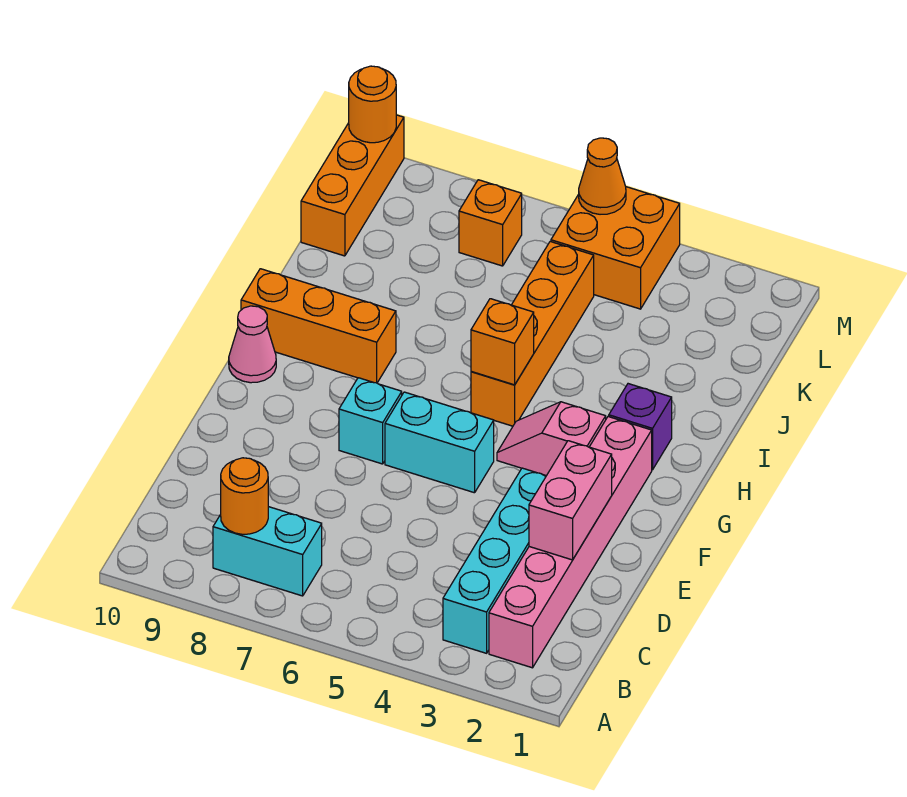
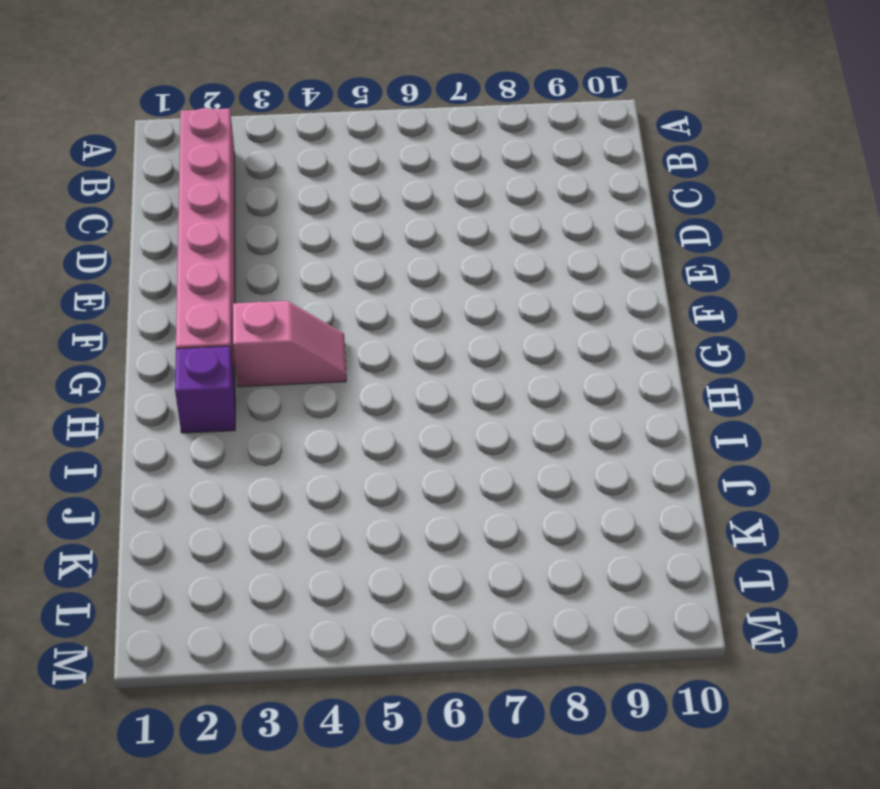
none -> cyan 1x4 brick [443,468,546,653]
none -> cyan 1x2 brick [213,507,322,596]
none -> cyan 1x2 brick [385,392,494,493]

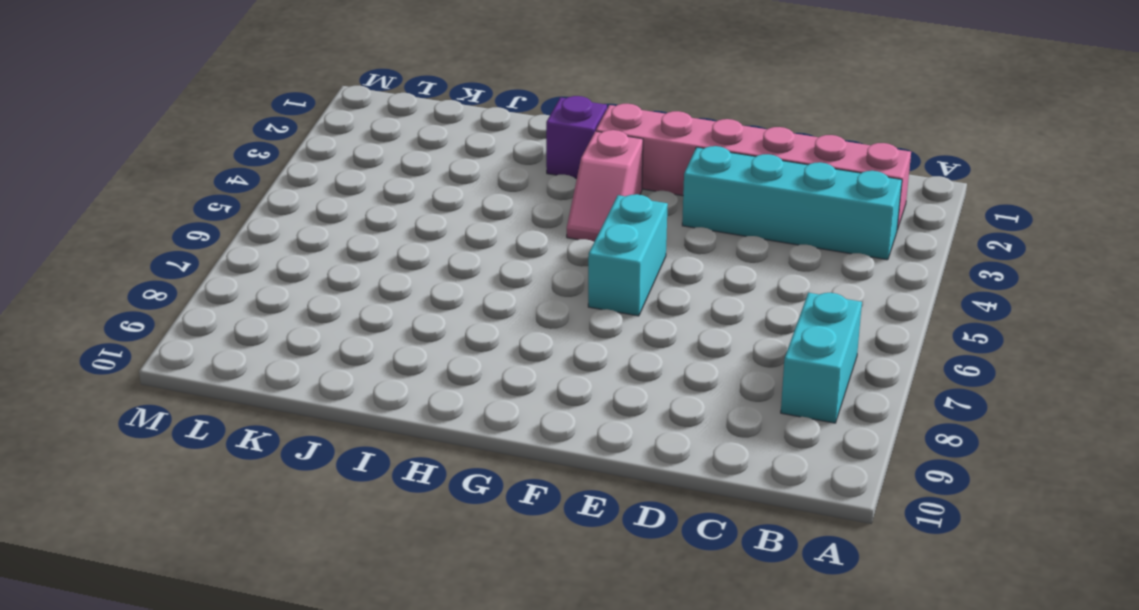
none -> cyan 1x1 brick [339,378,402,464]
none -> pink 1x1 cone [229,306,276,383]
none -> orange 1x4 brick [471,242,594,426]

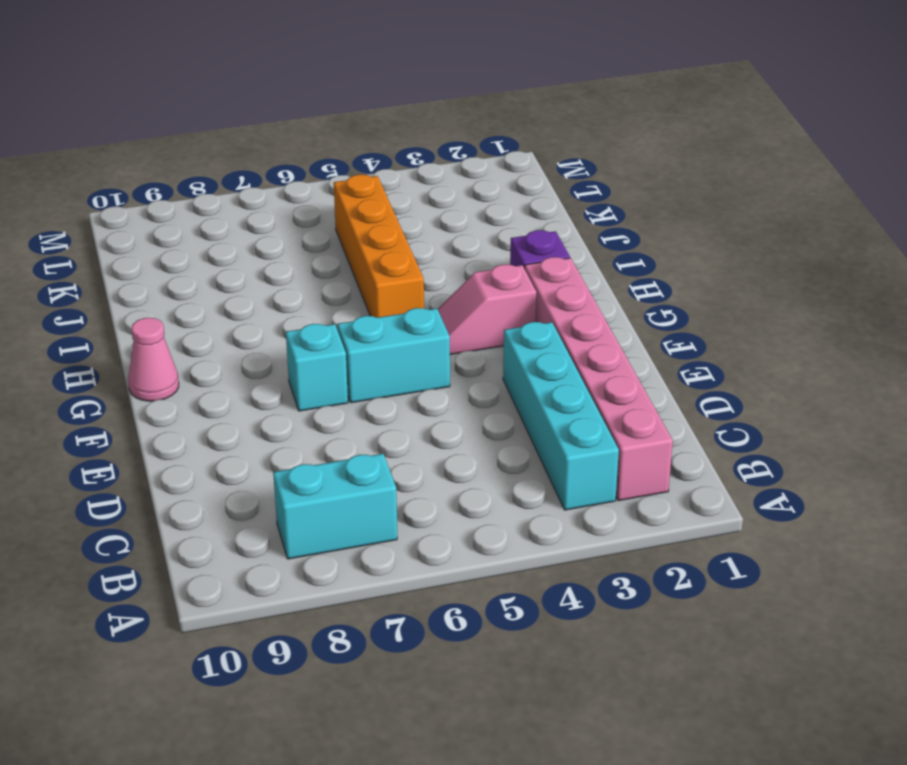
none -> orange 1x3 brick [241,269,396,383]
none -> orange 1x3 brick [301,115,404,256]
none -> orange 2x2 brick [551,187,680,309]

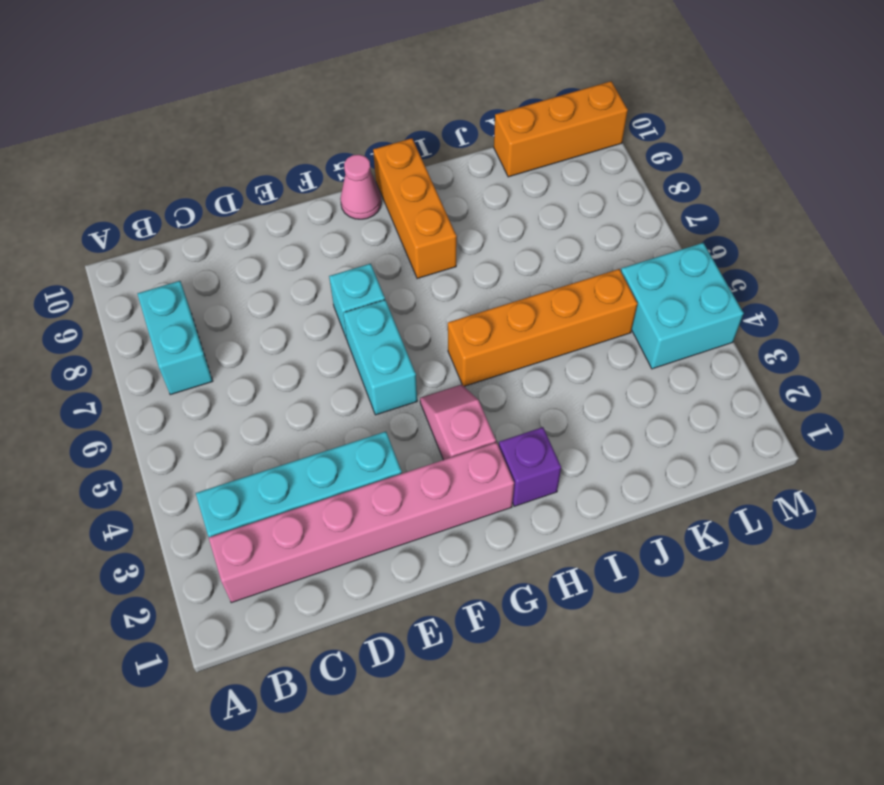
cyan 2x2 brick [621,243,744,369] -> orange 2x2 brick [551,187,680,309]
none -> orange 1x1 brick [459,180,522,266]
none -> orange 1x1 round brick [221,458,268,534]
none -> pink 1x2 brick [529,441,612,560]

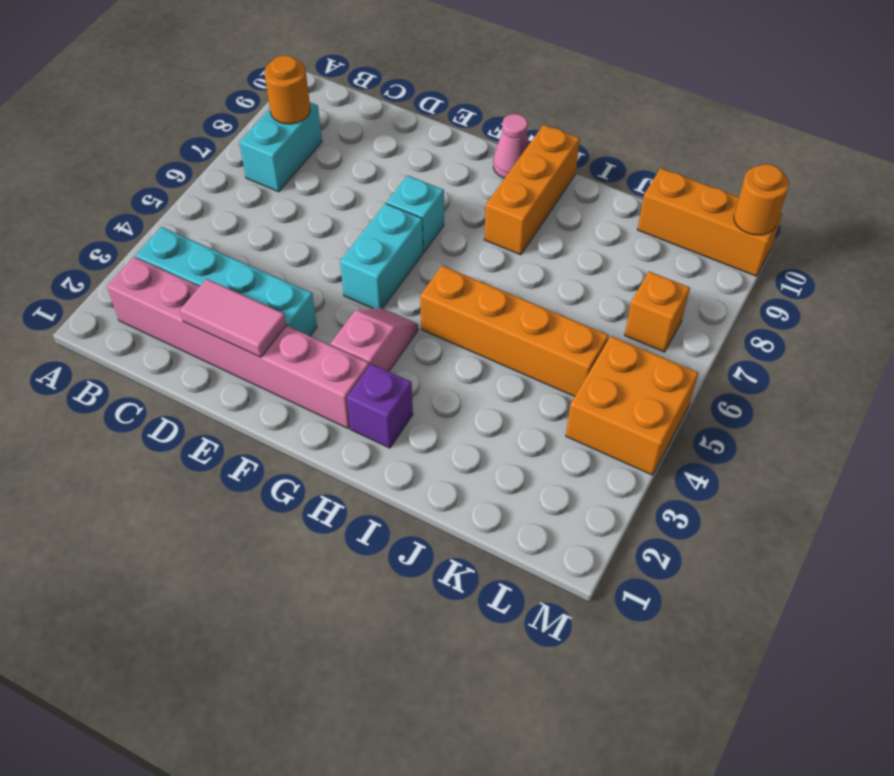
pink 1x2 tile [180,279,286,357] -> pink 1x2 brick [529,441,612,560]
none -> orange 1x1 brick [471,299,534,385]
none -> orange 1x1 cone [579,138,626,214]

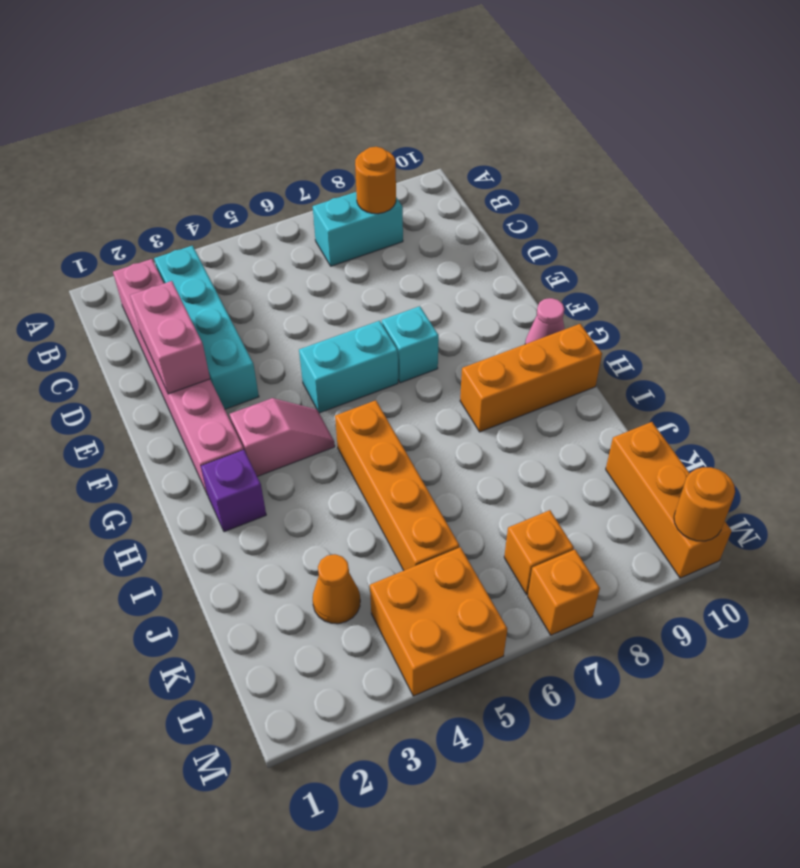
orange 1x1 cone [313,554,360,624] -> orange 1x1 cone moved to [579,138,626,214]
orange 1x1 brick [528,550,600,635] -> orange 1x1 brick moved to [471,299,534,385]

